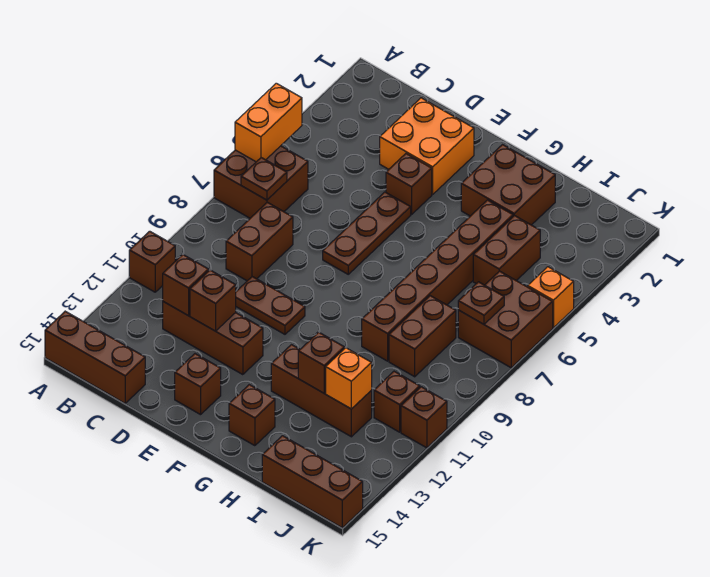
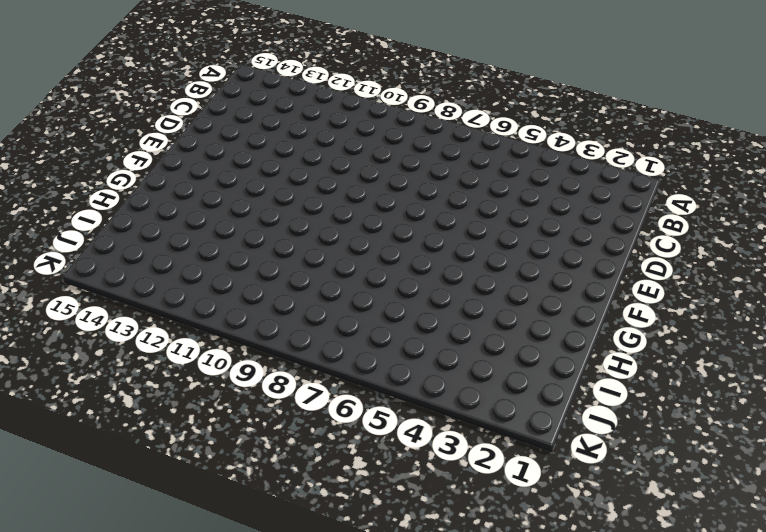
none -> brown 2x2 brick [214,146,308,218]
none -> brown 1x1 brick [129,231,175,292]
none -> brown 1x3 brick [45,311,145,403]

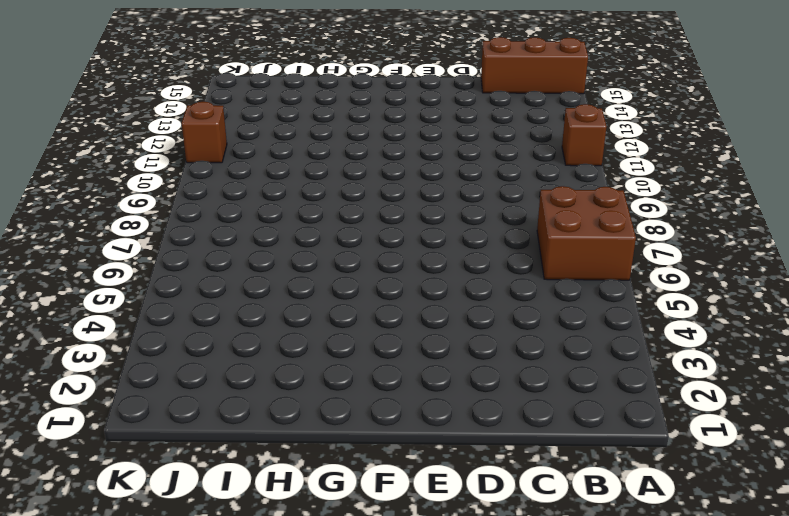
none -> brown 1x2 brick [226,202,293,281]
none -> brown 1x3 brick [163,302,263,375]
none -> orange 2x2 brick [380,98,474,194]

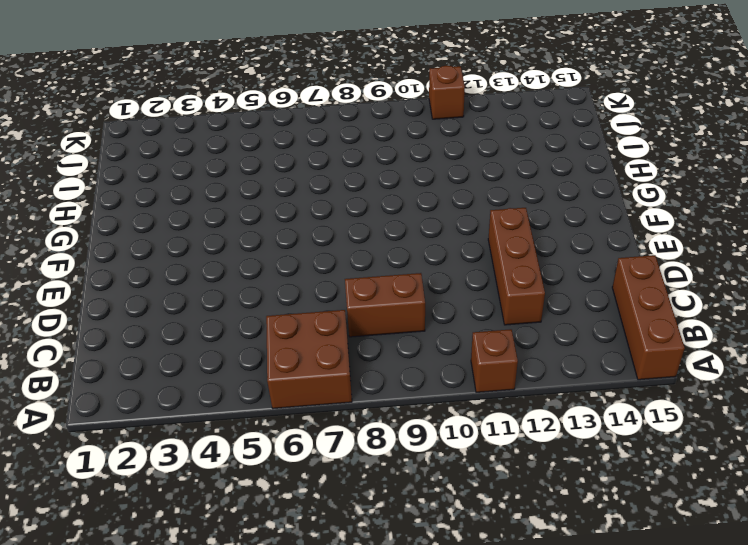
none -> orange 2x2 brick [380,98,474,194]
none -> brown 1x2 plate [236,277,305,334]
none -> brown 1x1 brick [386,154,432,214]

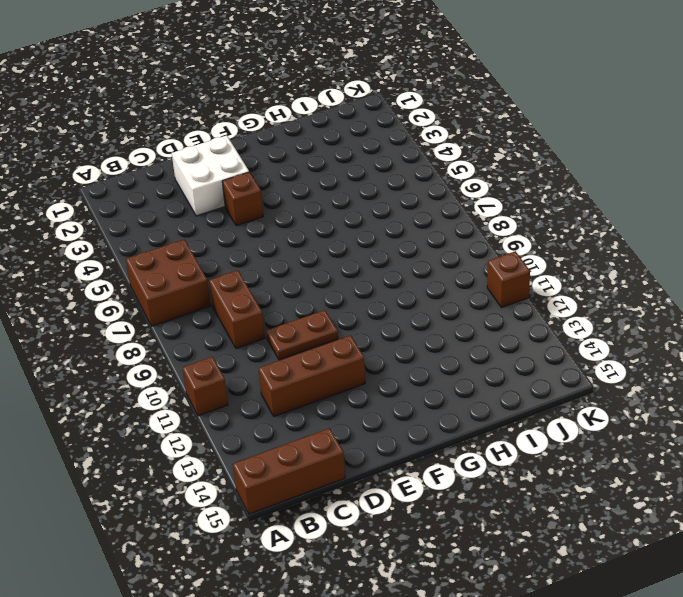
white 2x2 brick [172,136,249,216] -> orange 2x2 brick [380,98,474,194]
none -> brown 1x3 plate [323,192,411,274]
none -> brown 1x1 brick [175,354,221,415]
none -> brown 2x2 brick [461,145,555,225]

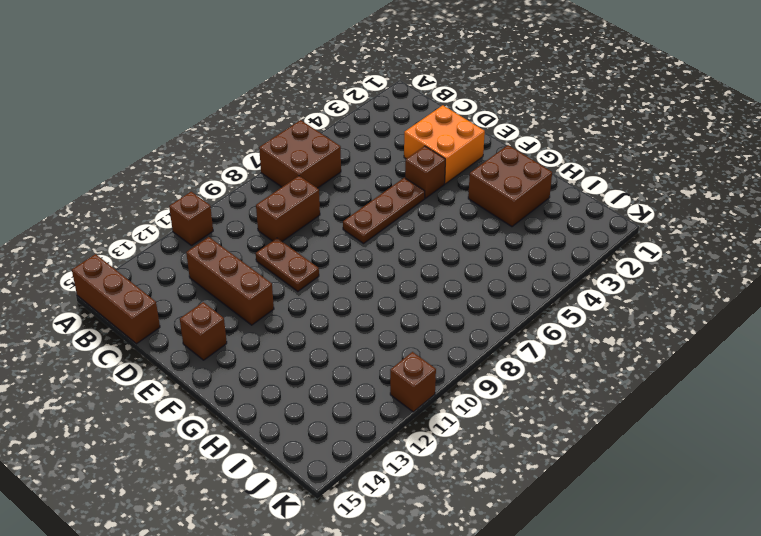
none -> brown 1x3 brick [271,345,372,437]
none -> brown 1x1 brick [229,385,275,446]
none -> brown 1x6 brick [362,200,513,361]

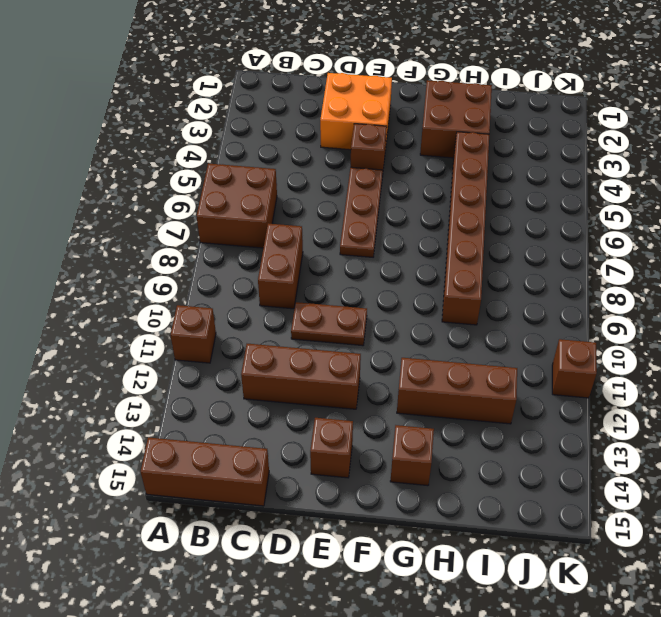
none -> brown 1x2 brick [473,215,540,285]
none -> brown 1x2 brick [389,296,456,377]
none -> brown 1x3 brick [262,436,363,528]

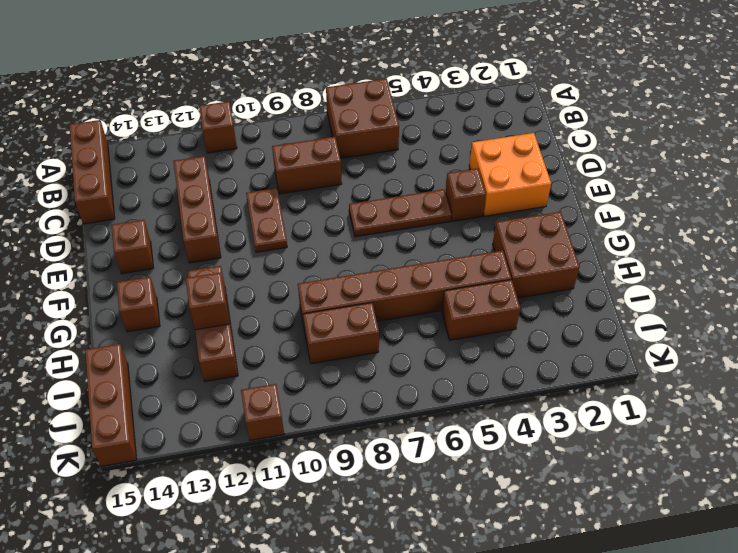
none -> brown 2x2 brick [458,271,553,368]
none -> brown 1x1 brick [374,371,420,432]
none -> orange 1x1 brick [528,267,574,328]

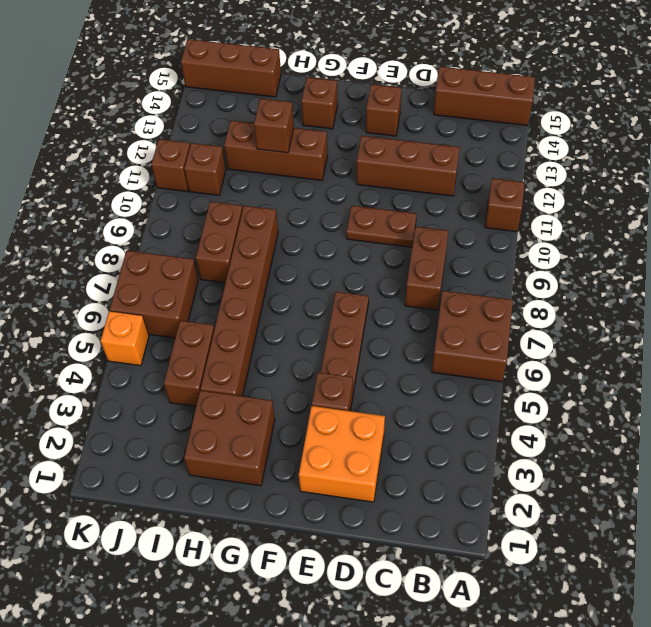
none -> orange 1x2 brick [235,83,302,162]
none -> brown 1x1 plate [241,158,287,200]
none -> brown 1x1 brick [163,255,209,316]

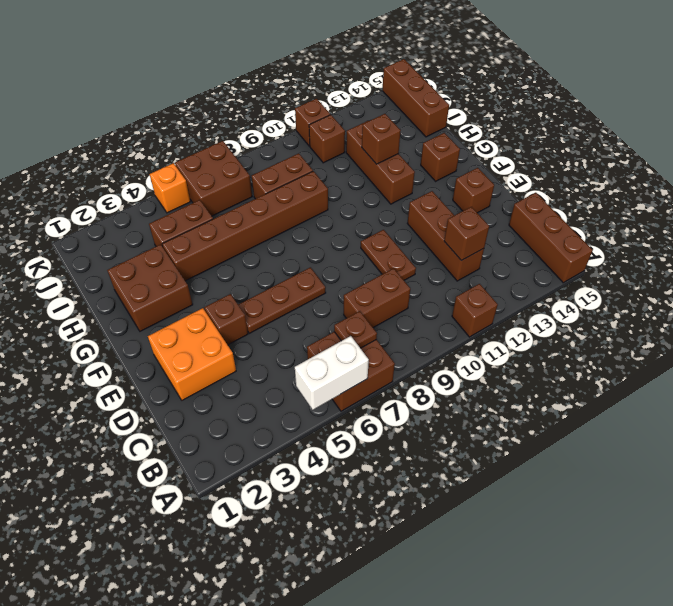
white 1x2 brick [295,336,369,410] -> orange 1x2 brick [235,83,302,162]
none -> brown 1x1 brick [190,270,236,331]
none -> orange 1x1 brick [326,348,372,409]
none -> brown 1x1 plate [458,282,504,324]

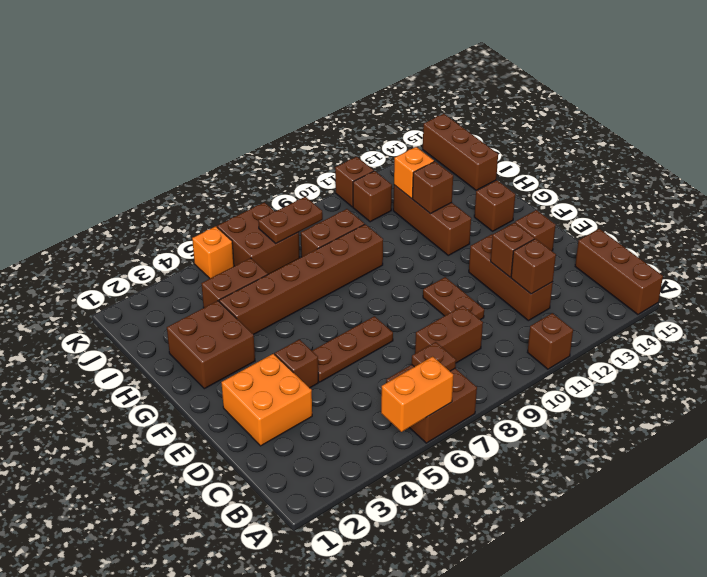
brown 1x2 plate [258,197,323,243] -> brown 1x1 plate [458,282,504,324]

